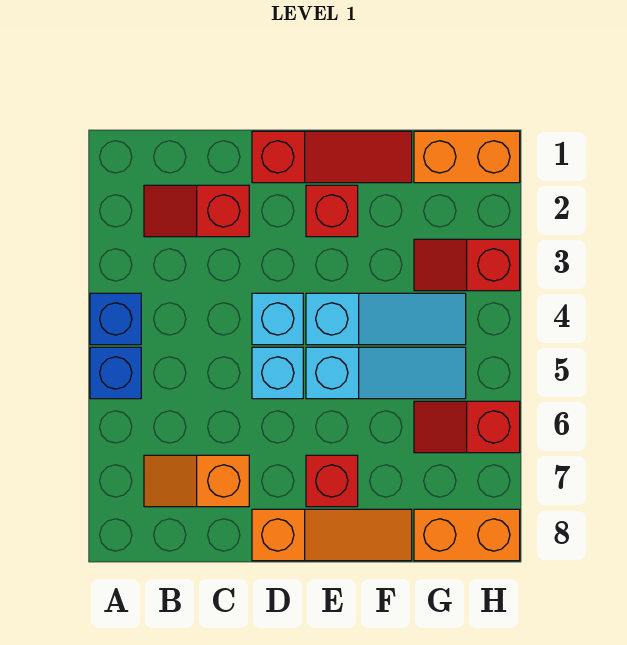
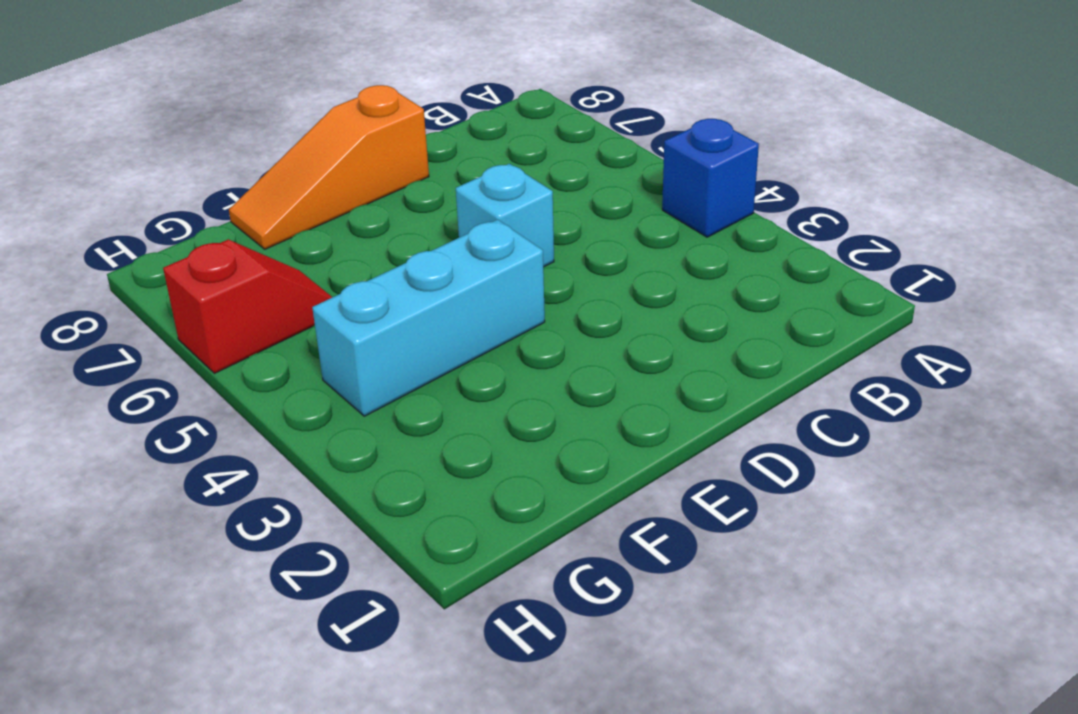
cyan 1x3 brick [312,220,545,416] -> cyan 1x3 slope [306,293,466,345]
none -> blue 1x1 brick [90,347,141,399]
none -> red 1x2 slope [144,185,249,237]
none -> orange 1x2 slope [144,455,249,507]

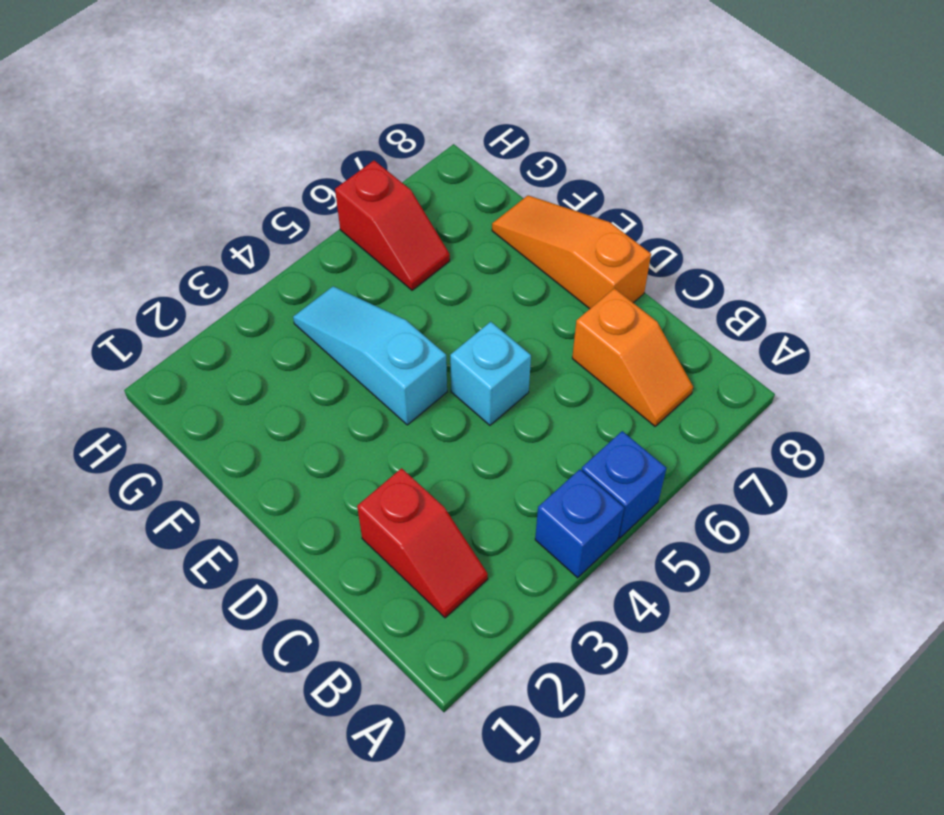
none -> red 1x3 slope [252,131,412,183]
none -> cyan 1x1 brick [252,293,303,345]
none -> red 1x1 brick [306,185,358,237]

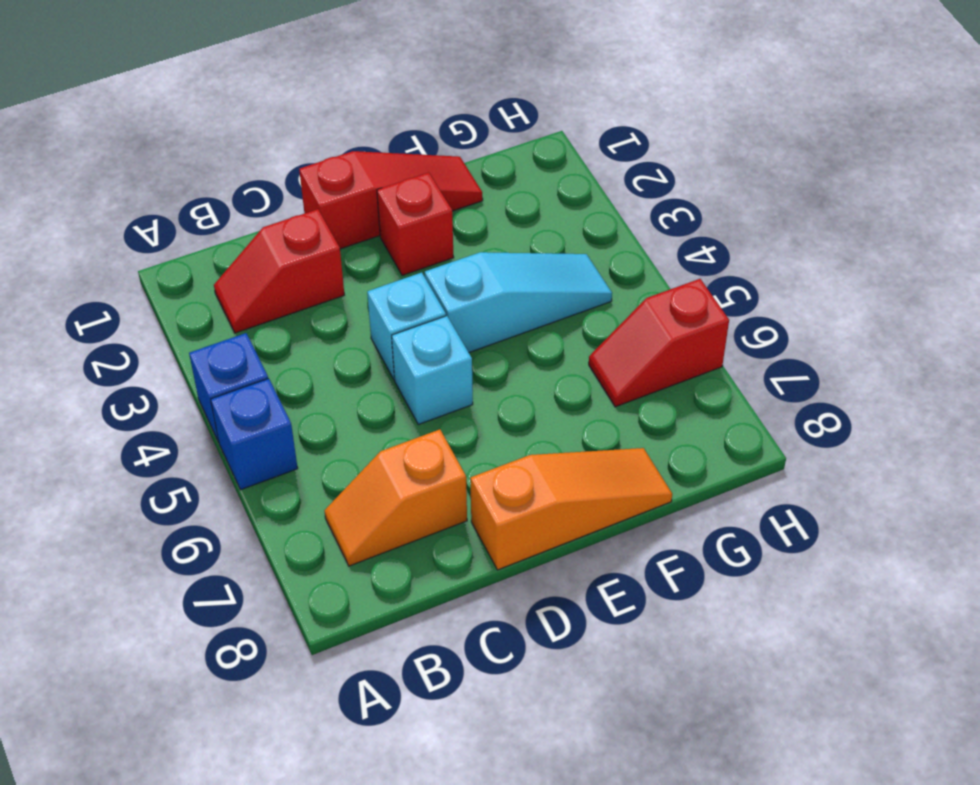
none -> cyan 1x3 slope [306,347,466,399]
none -> red 1x1 brick [306,455,358,507]
none -> orange 1x2 brick [414,131,520,183]

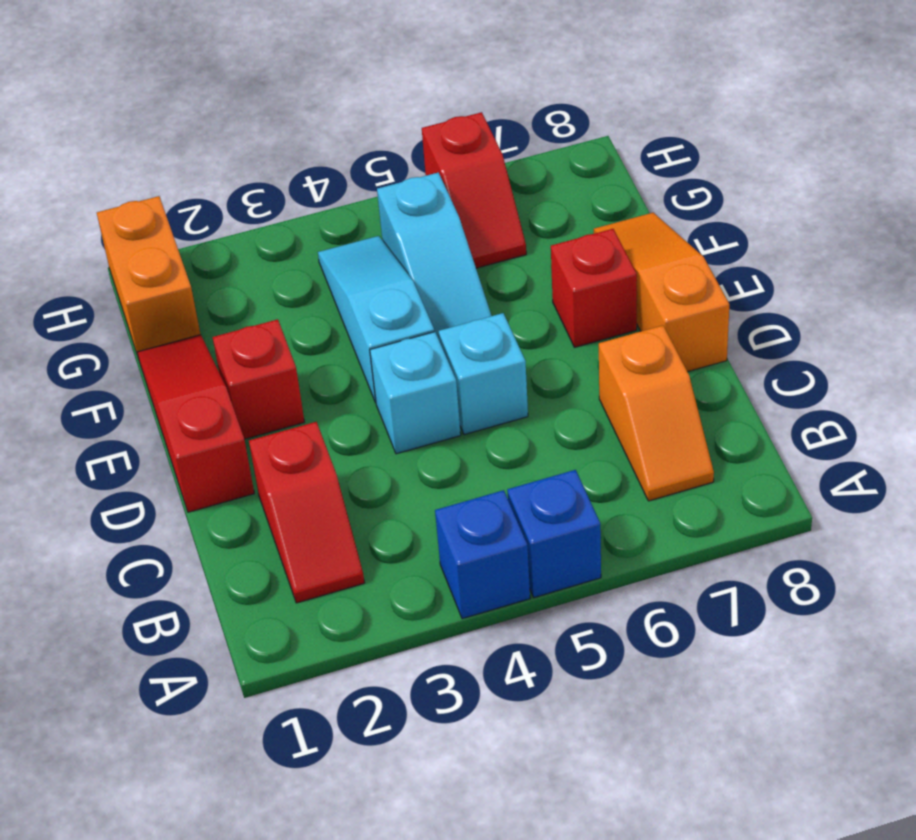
cyan 1x3 slope [377,172,491,339] -> cyan 1x3 slope turned to [306,347,466,399]
none -> red 1x2 slope [414,239,520,291]
none -> orange 1x2 brick [414,509,520,561]

